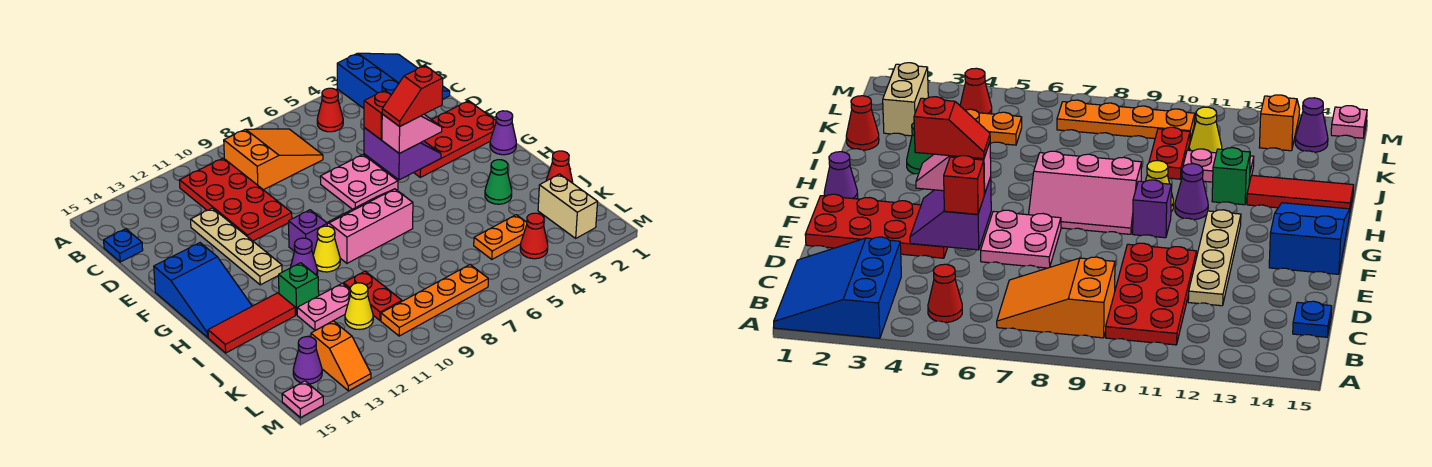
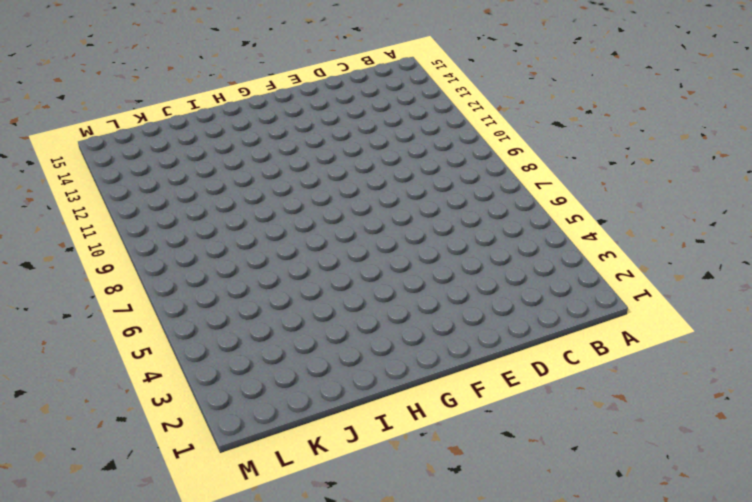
none -> blue 3x3 slope [337,53,450,108]
none -> red 1x1 cone [317,88,343,132]
none -> orange 2x3 slope [224,129,323,190]
none -> red 2x4 plate [179,158,292,241]

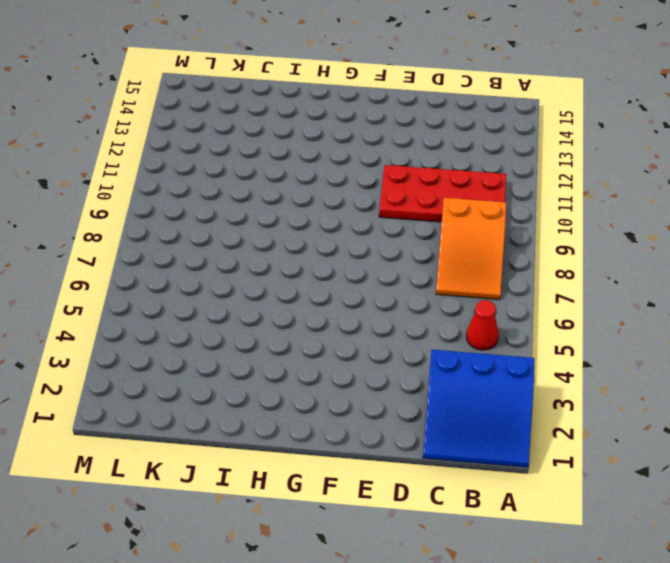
none -> blue 1x1 plate [104,229,143,262]
none -> tan 1x4 plate [191,208,282,285]
none -> red 2x4 plate [414,101,496,177]
none -> pink 2x2 plate [320,155,398,209]

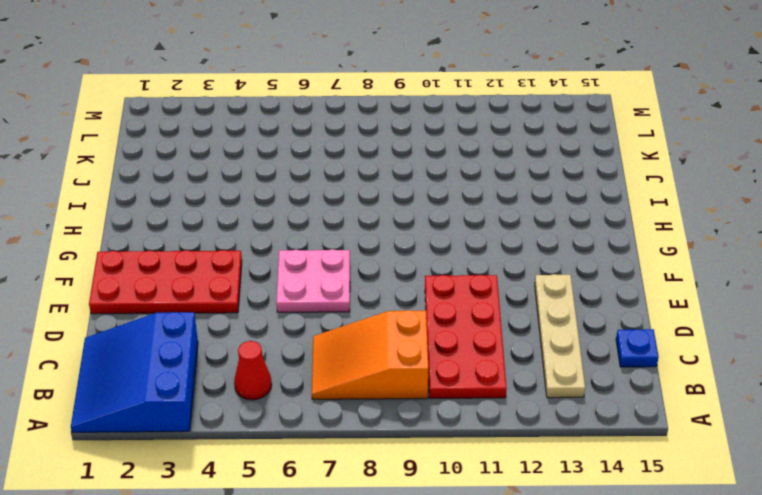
tan 1x4 plate [535,274,585,398] -> tan 1x4 plate moved to [191,208,282,285]
none -> blue 2x3 slope [154,243,252,337]
none -> purple 1x1 cone [490,111,516,155]
none -> pink 2x3 slope [327,189,413,263]
none -> purple 1x1 brick [289,210,327,254]

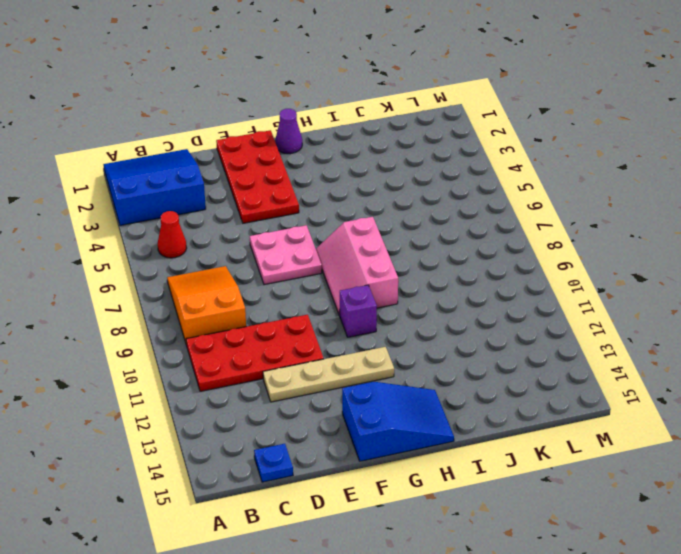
none -> yellow 1x1 cone [313,226,340,272]
none -> purple 1x1 cone [290,238,318,275]
none -> green 1x1 cone [485,160,512,204]
none -> green 1x1 brick [279,263,319,315]

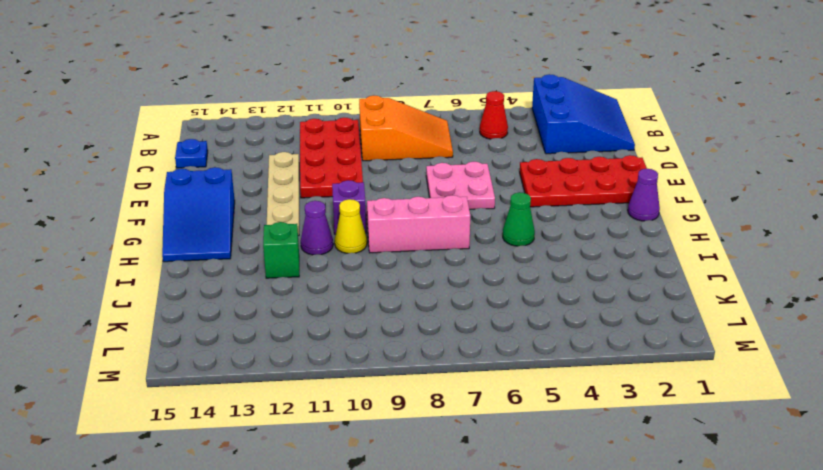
green 1x1 cone [503,192,535,246] -> green 1x1 cone moved to [485,160,512,204]
none -> red 1x3 tile [208,293,295,353]
none -> red 1x1 cone [546,151,573,183]
none -> red 1x2 plate [344,271,402,321]
none -> pink 1x2 plate [297,283,350,330]

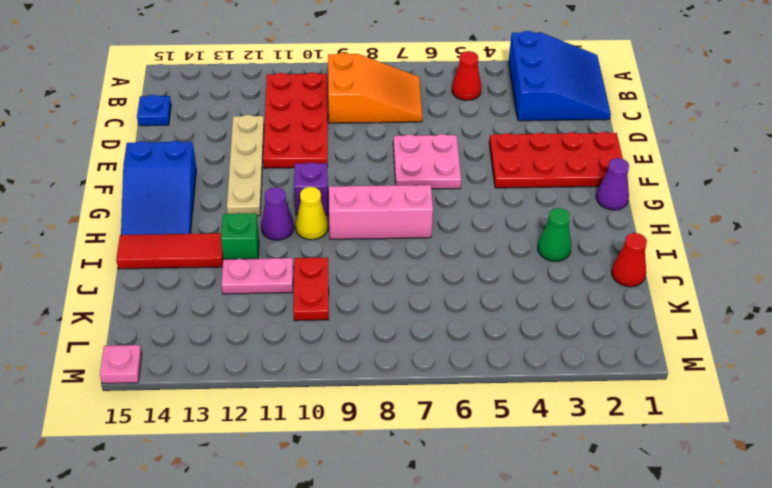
none -> tan 1x2 brick [538,174,598,238]
none -> orange 1x2 plate [474,215,527,259]
none -> yellow 1x1 cone [345,283,373,330]
none -> red 1x1 cone [520,213,548,259]

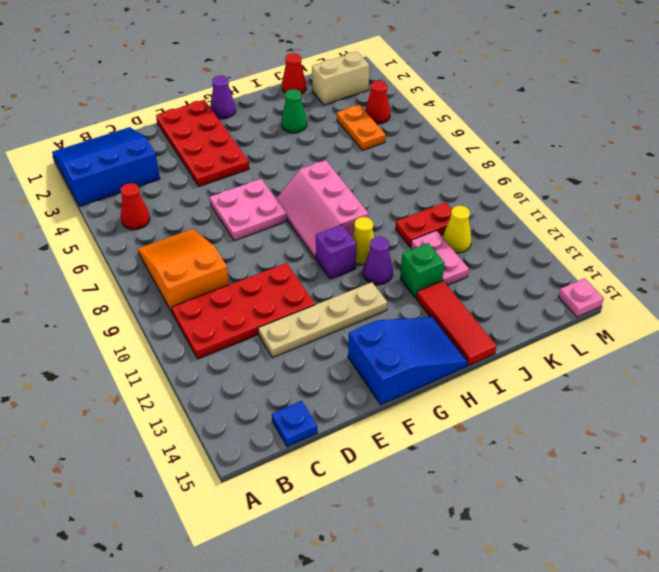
none -> orange 1x4 plate [381,265,488,336]
none -> orange 1x2 slope [311,321,371,391]
none -> purple 1x1 cone [293,337,322,384]
none -> purple 2x2 slope [364,128,441,180]

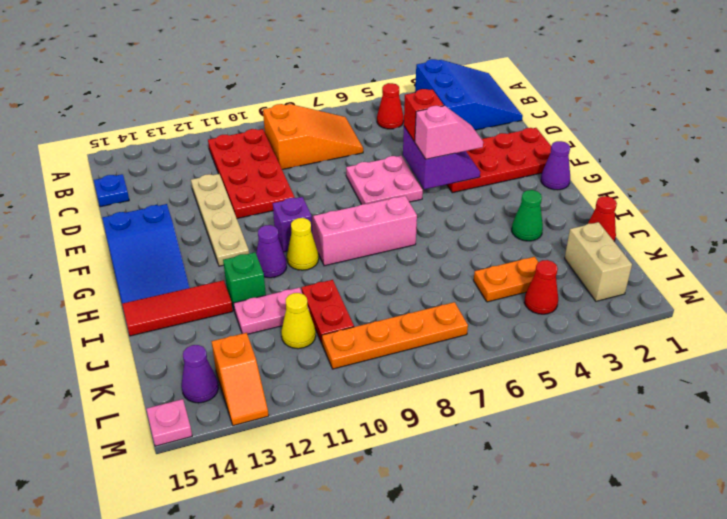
none -> red 1x2 slope [382,66,443,126]

